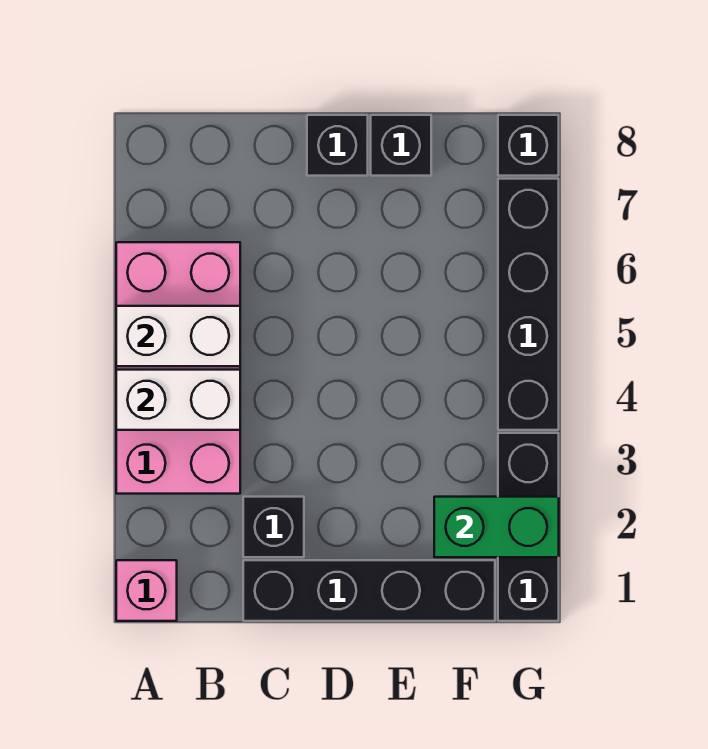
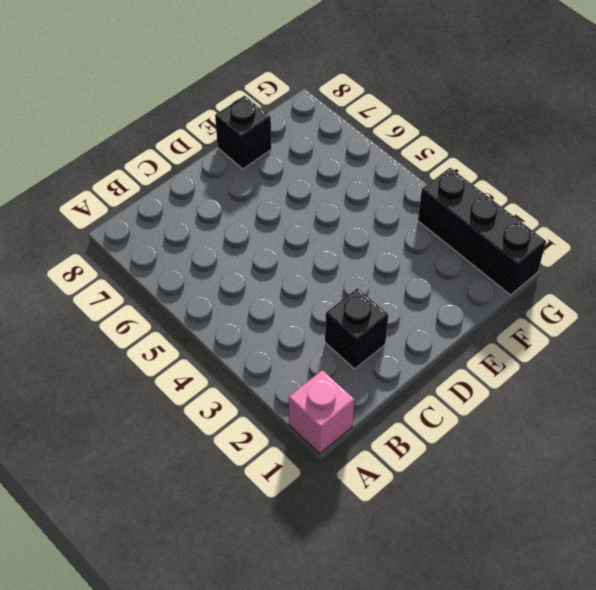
none -> pink 2x4 brick [116,242,240,494]
none -> black 1x4 brick [243,560,495,621]
none -> black 1x1 brick [307,115,368,176]

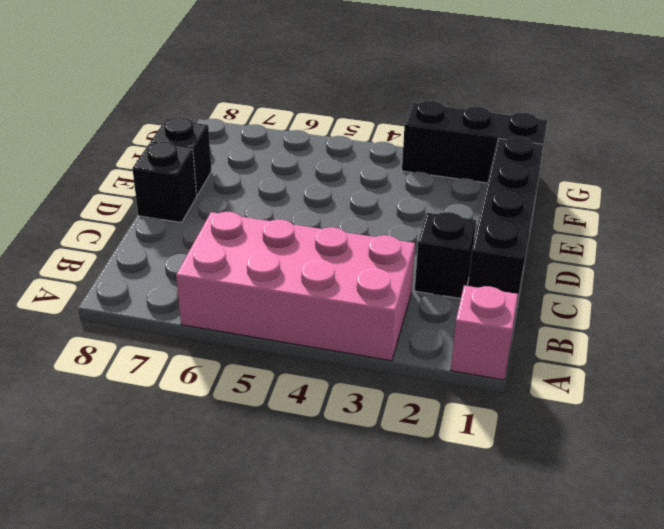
none -> black 1x4 brick [498,179,559,430]
none -> black 1x1 brick [498,115,559,176]
none -> white 1x2 brick [116,370,240,430]

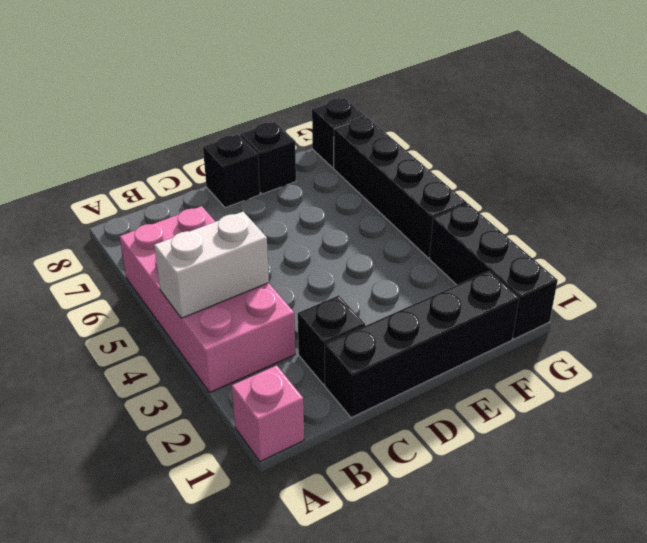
none -> white 1x2 brick [116,306,240,366]
none -> green 1x2 brick [434,497,559,557]

